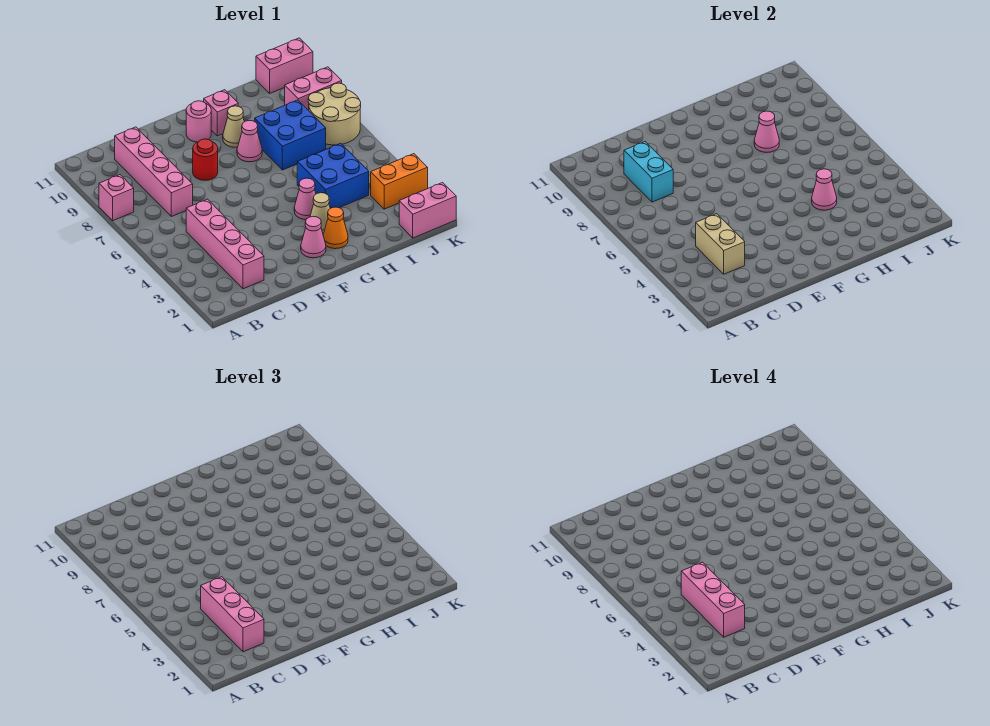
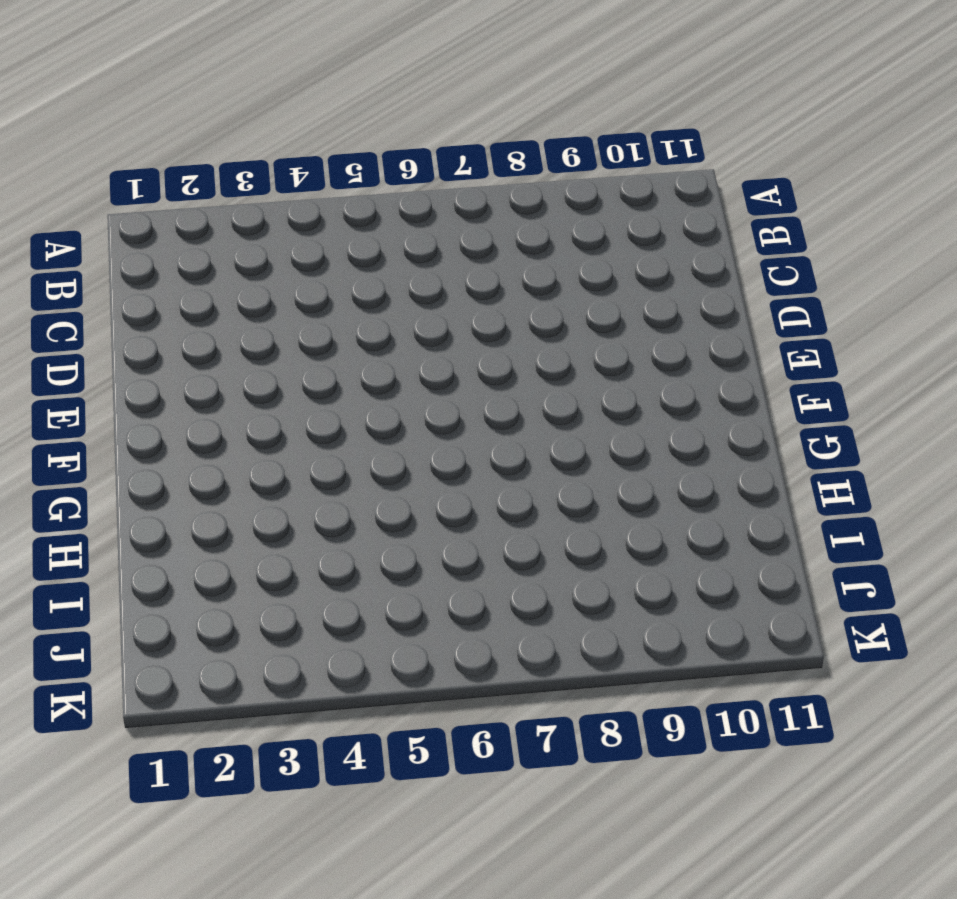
none -> pink 1x1 brick [99,175,134,221]
none -> pink 1x4 brick [186,199,264,289]
none -> pink 1x4 brick [115,127,193,217]

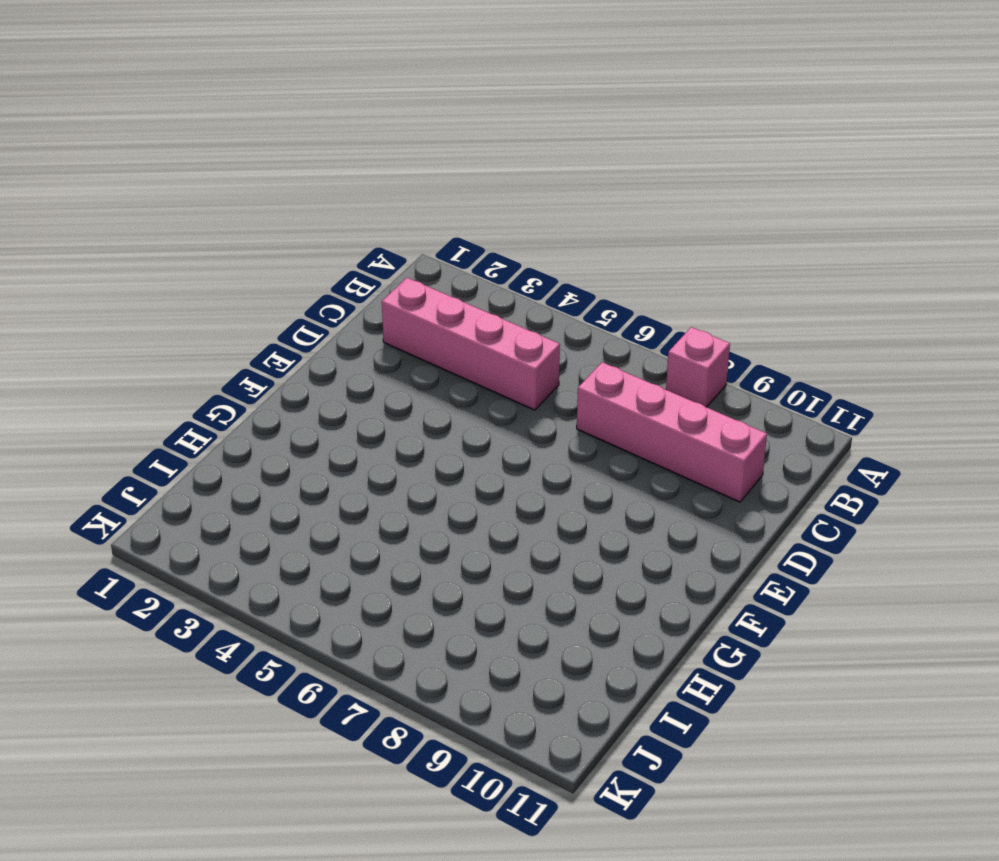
none -> red 1x1 round brick [193,139,218,180]
none -> pink 1x1 cone [301,217,326,258]
none -> pink 1x1 round brick [186,101,211,142]

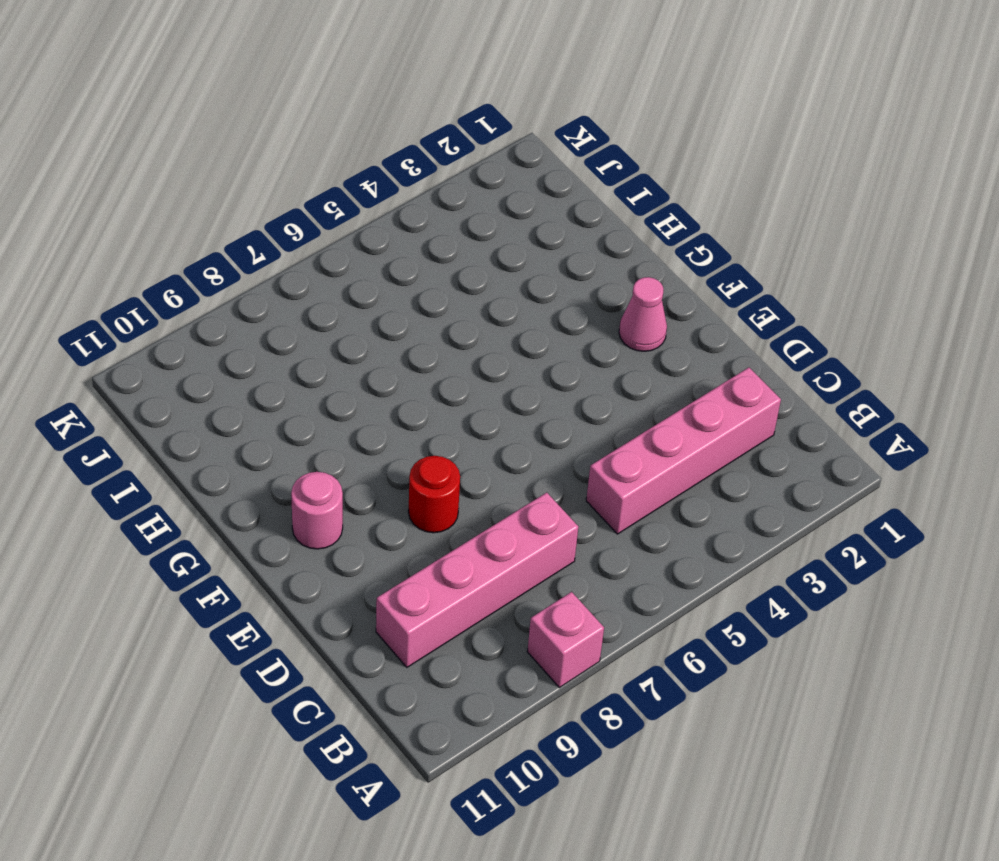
none -> orange 1x1 cone [323,207,348,249]
none -> tan 1x1 cone [310,193,330,234]
none -> pink 1x1 cone [294,178,316,220]

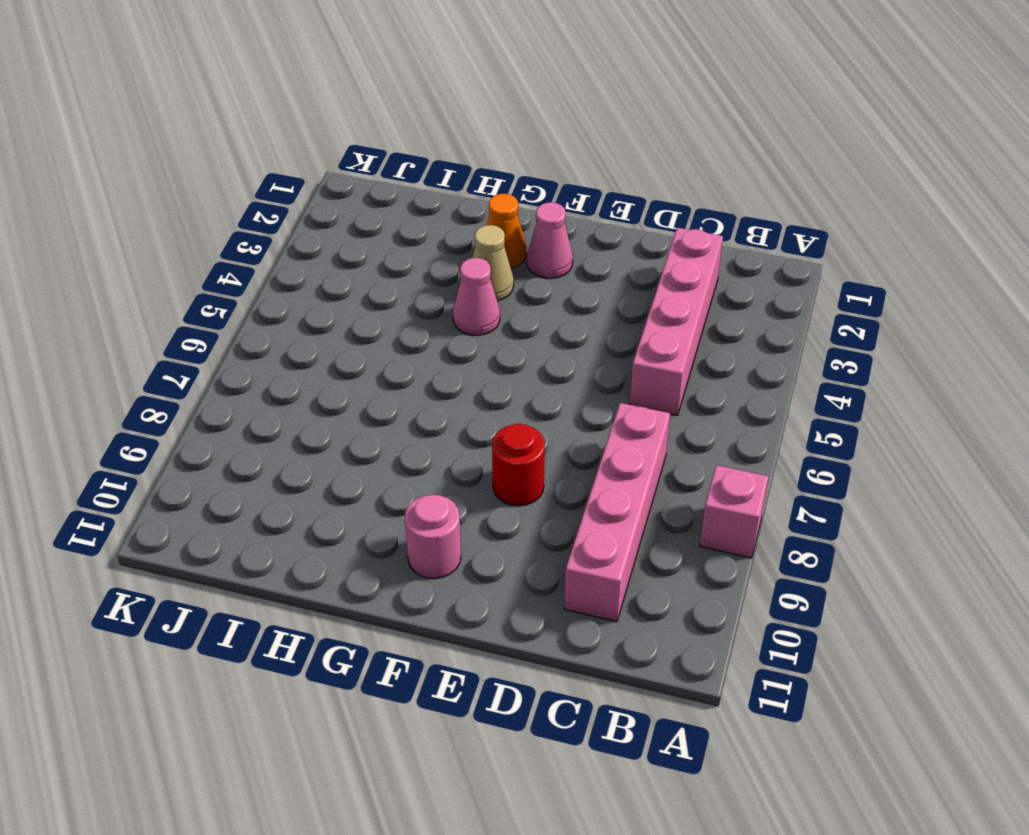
none -> pink 1x1 cone [237,120,262,162]
none -> tan 1x1 cone [223,106,244,147]
none -> pink 1x1 brick [203,90,238,136]

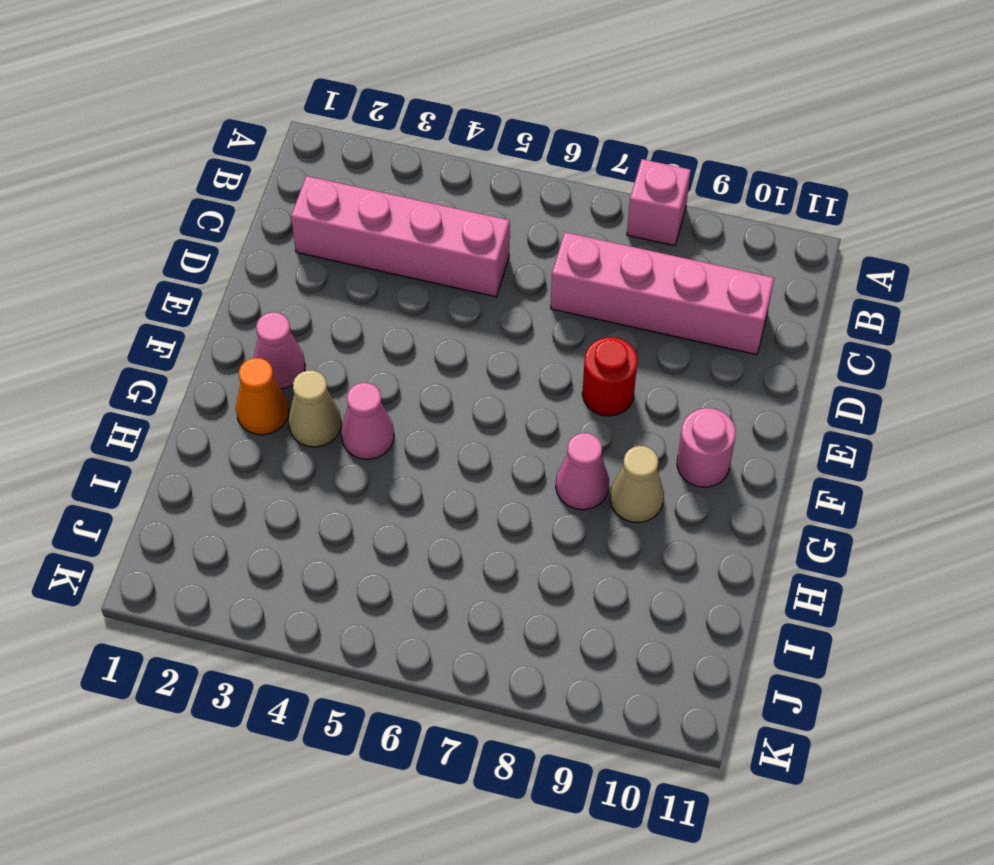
none -> pink 1x1 brick [203,90,238,136]
none -> blue 2x2 brick [297,143,369,208]
none -> blue 2x2 brick [254,100,326,170]

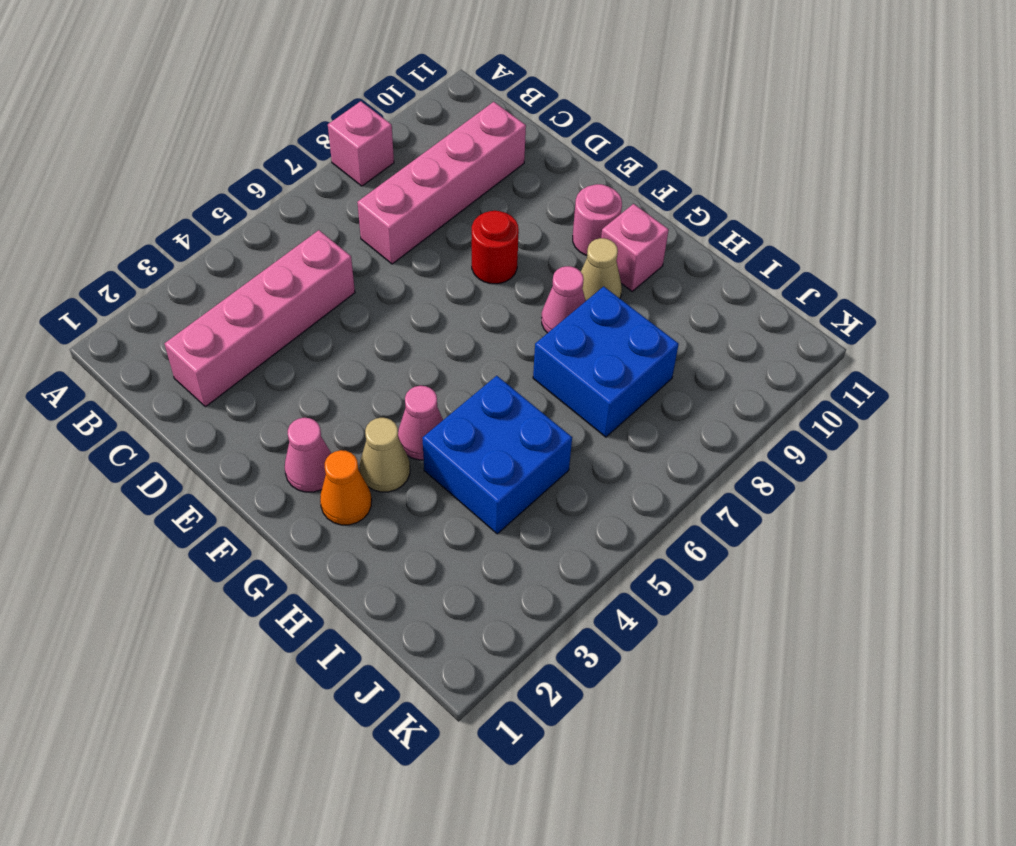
none -> pink 1x2 brick [399,183,456,238]
none -> orange 1x2 brick [371,154,428,209]
none -> tan 2x2 round brick [308,83,361,145]

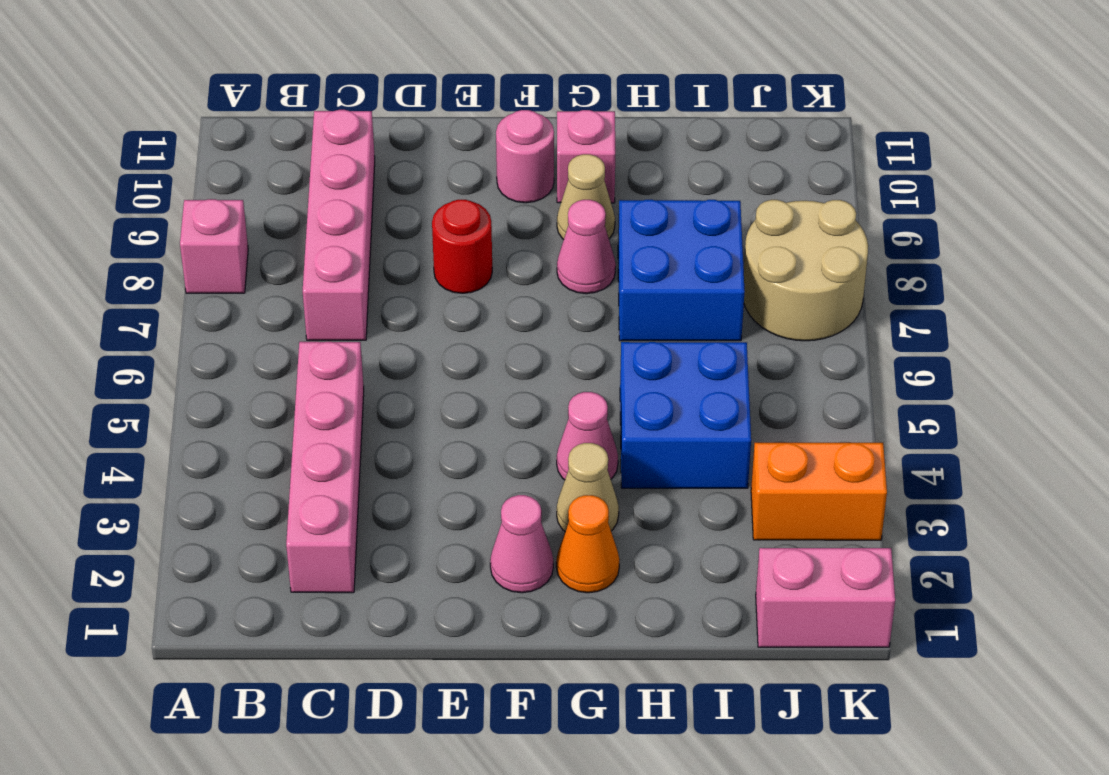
none -> pink 1x2 brick [285,67,342,111]
none -> pink 1x2 brick [256,38,313,93]
none -> tan 1x2 brick [696,214,745,274]

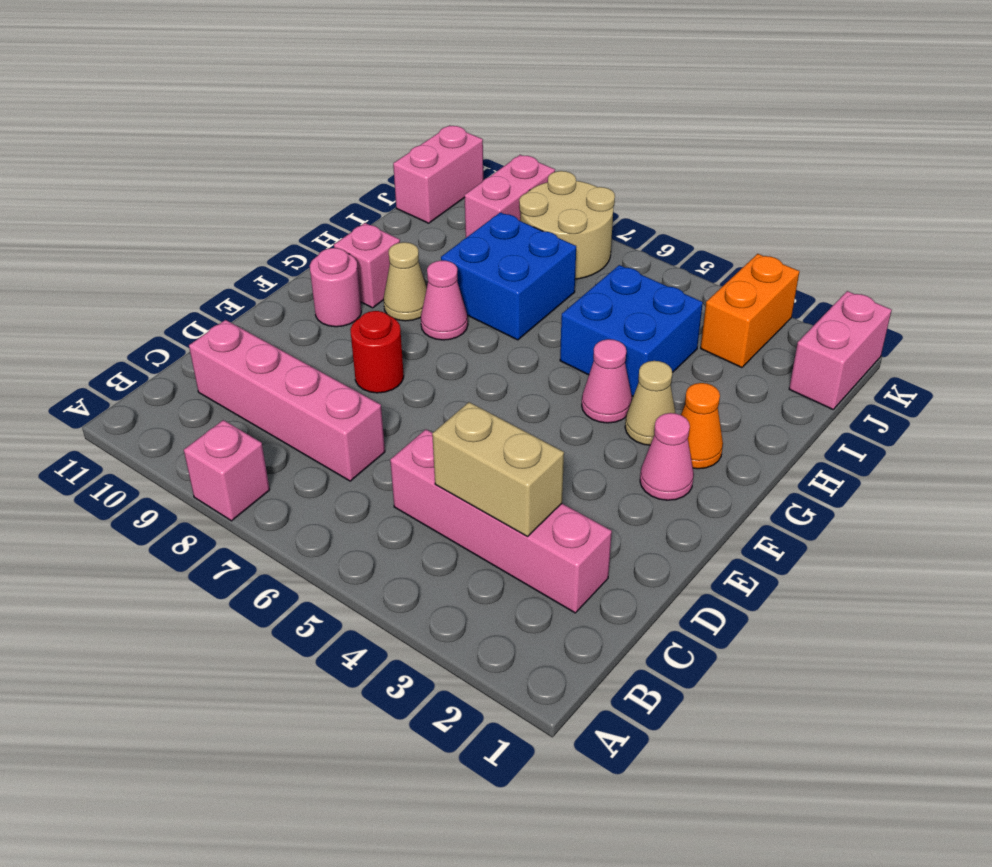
none -> cyan 1x2 brick [624,142,673,202]
none -> pink 1x1 cone [812,169,837,210]
none -> pink 1x1 cone [754,111,779,153]

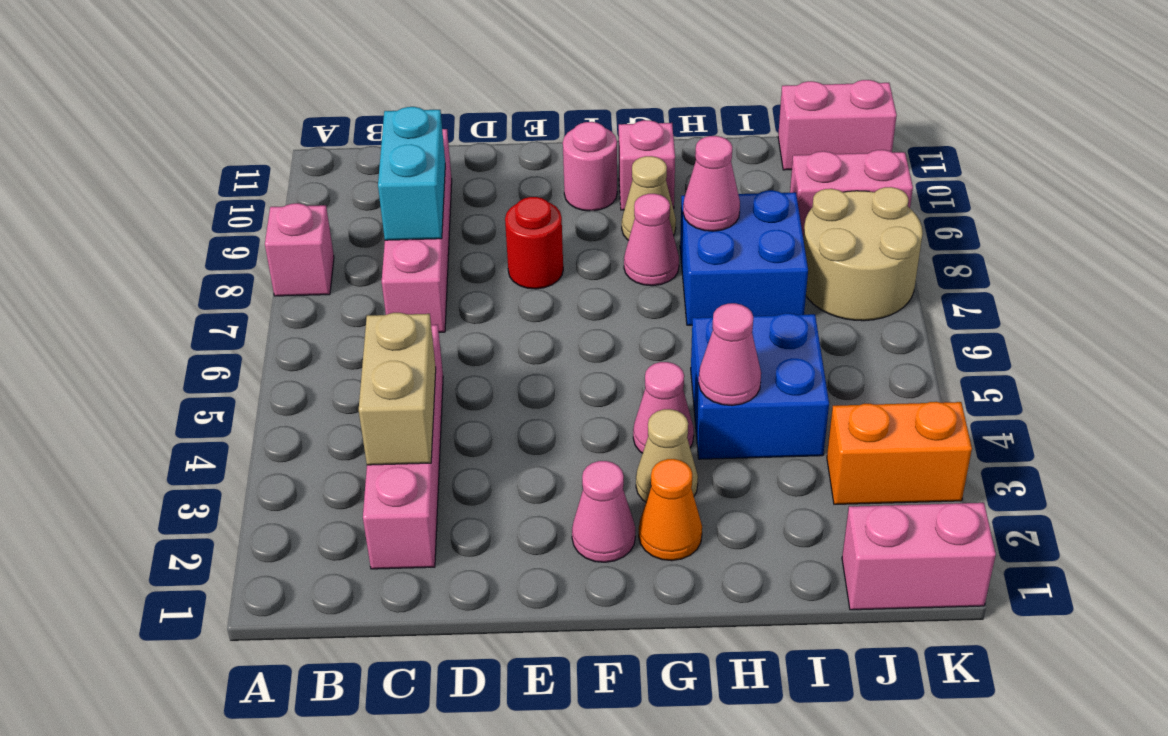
none -> pink 1x3 brick [201,577,264,652]
none -> pink 1x3 brick [681,562,745,637]

